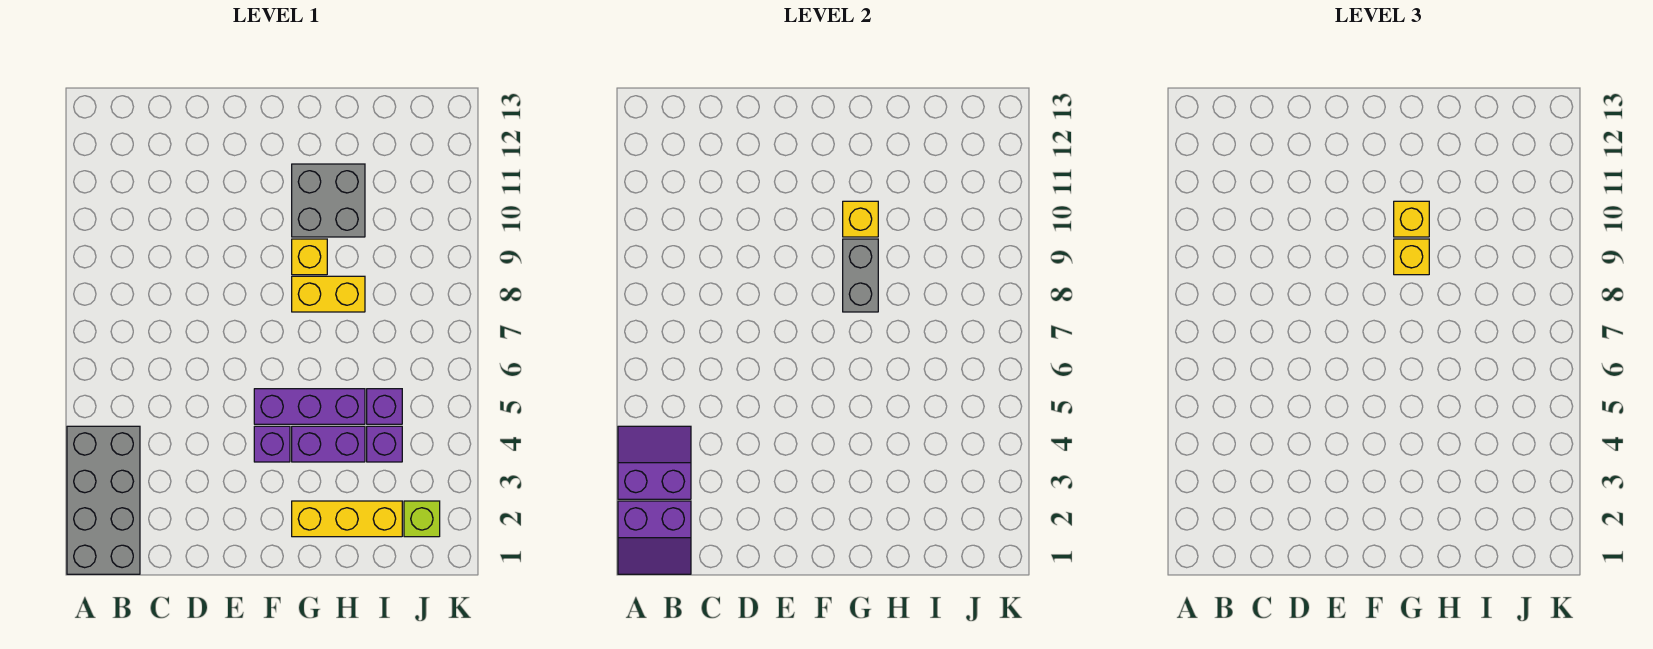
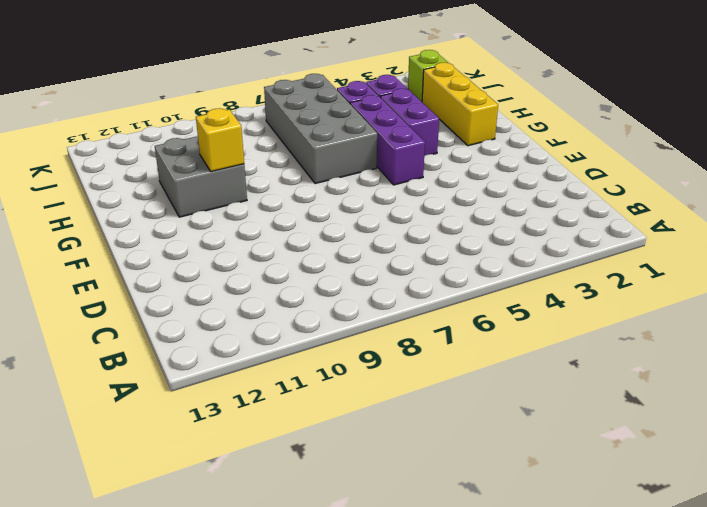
grey 2x4 brick [264,74,377,184] -> grey 2x4 brick turned to [67,426,140,574]
none -> purple 1x1 brick [254,426,290,462]
none -> yellow 1x2 brick [292,276,365,312]
none -> yellow 1x1 brick [292,239,327,275]

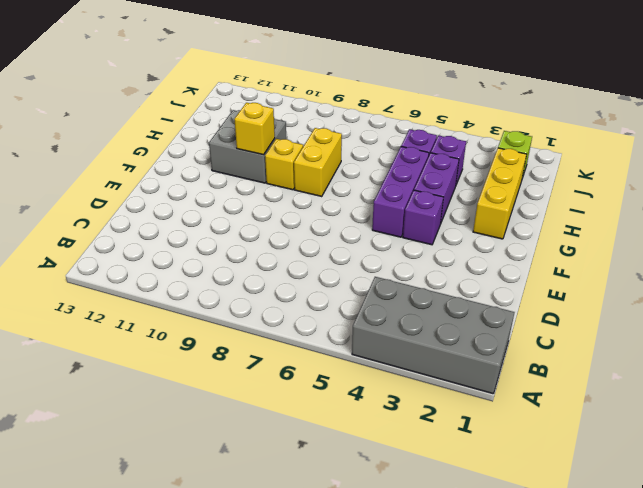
none -> purple 2x2 slope [618,501,691,574]
none -> purple 2x2 slope [618,426,691,499]
none -> grey 1x2 brick [843,239,878,312]

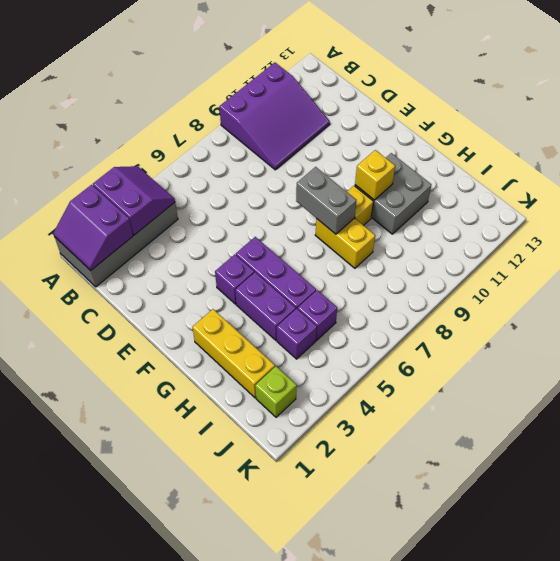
purple 3x3 slope [219,63,330,170] -> none
grey 1x2 brick [296,167,356,234] -> grey 1x2 brick turned to [843,239,878,312]
none -> yellow 1x1 brick [1394,239,1429,275]
none -> yellow 1x1 brick [1394,201,1429,237]

